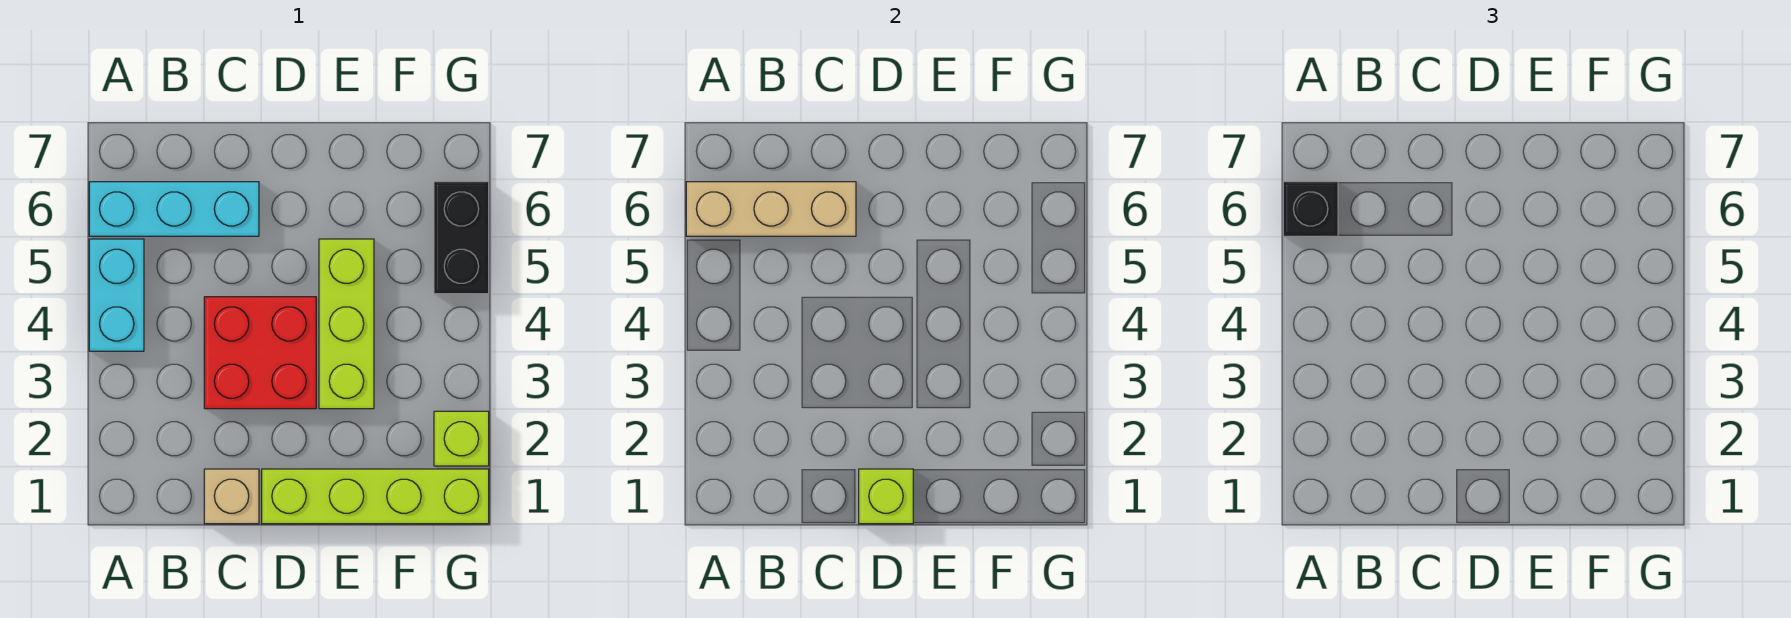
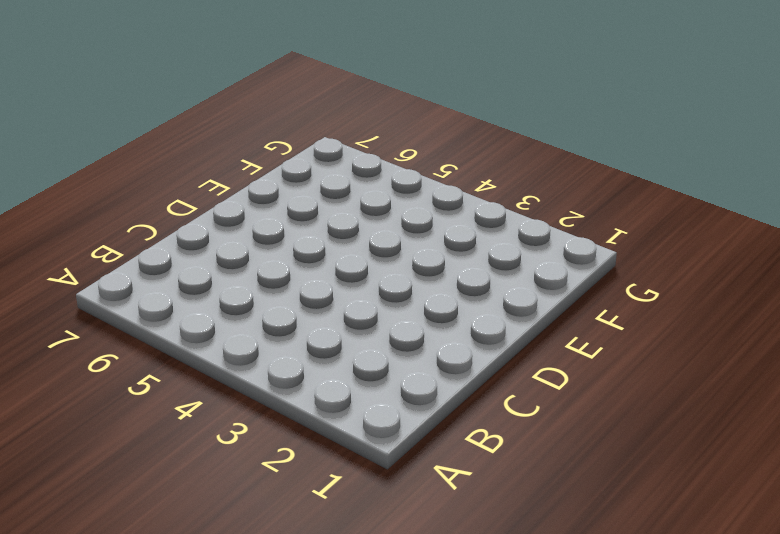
none -> cyan 1x2 brick [89,239,144,351]
none -> cyan 1x3 brick [89,182,259,236]

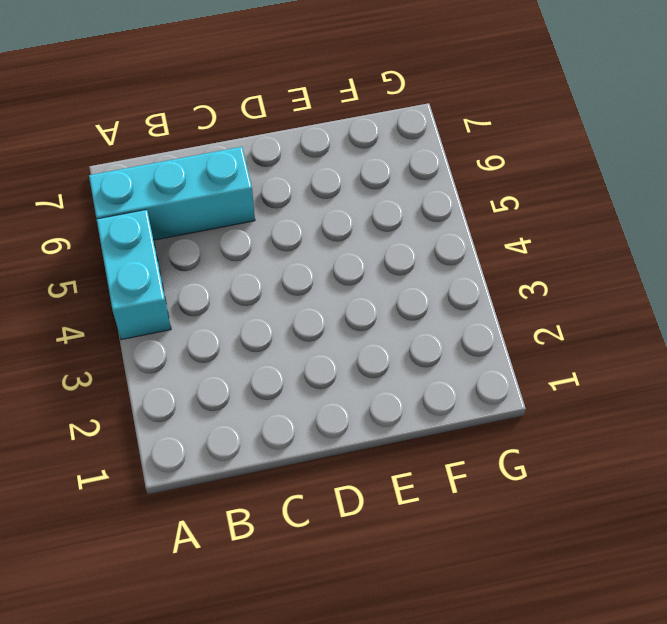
none -> tan 1x1 brick [204,469,259,524]
none -> red 2x2 brick [204,297,316,409]

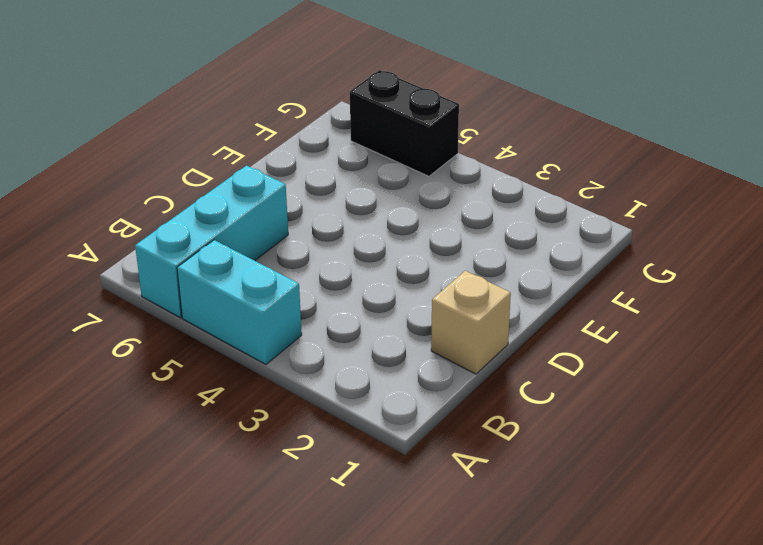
none -> red 2x2 brick [204,297,316,409]
none -> lime 1x4 brick [262,469,489,524]

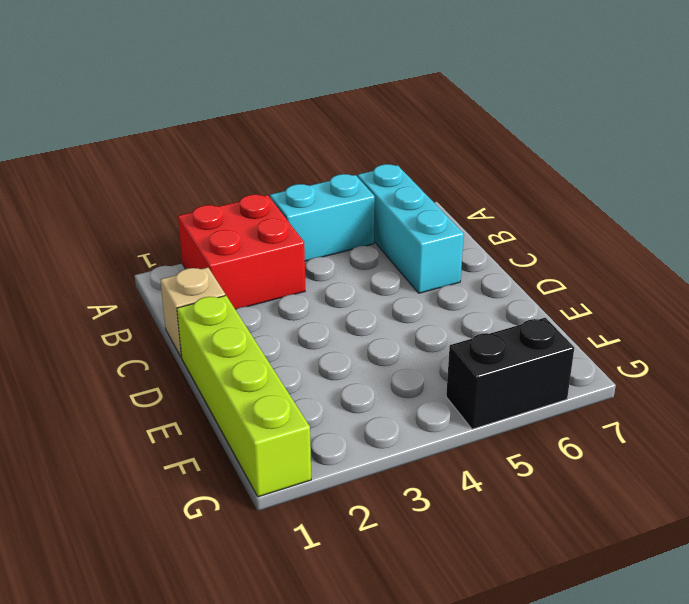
red 2x2 brick [178,195,305,309] -> red 2x2 brick moved to [204,297,316,409]
none -> lime 1x3 brick [319,239,374,409]
none -> lime 1x1 brick [434,411,489,466]

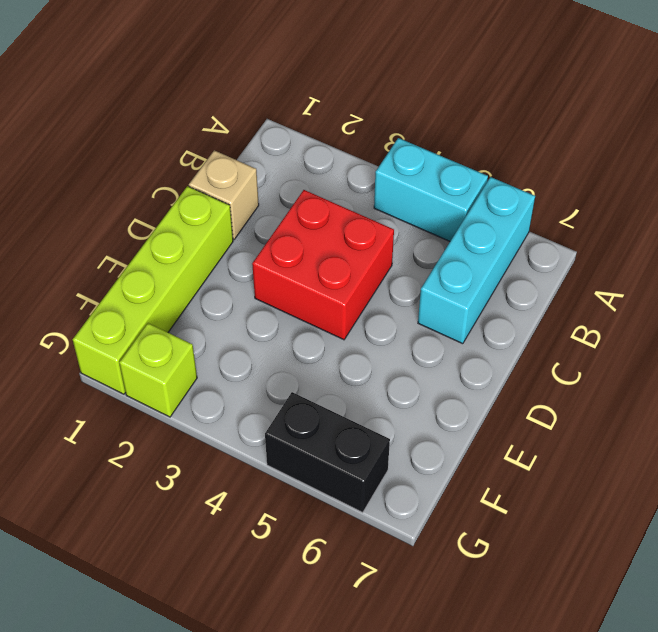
none -> lime 1x3 brick [319,239,374,409]
none -> tan 1x3 brick [686,182,856,236]

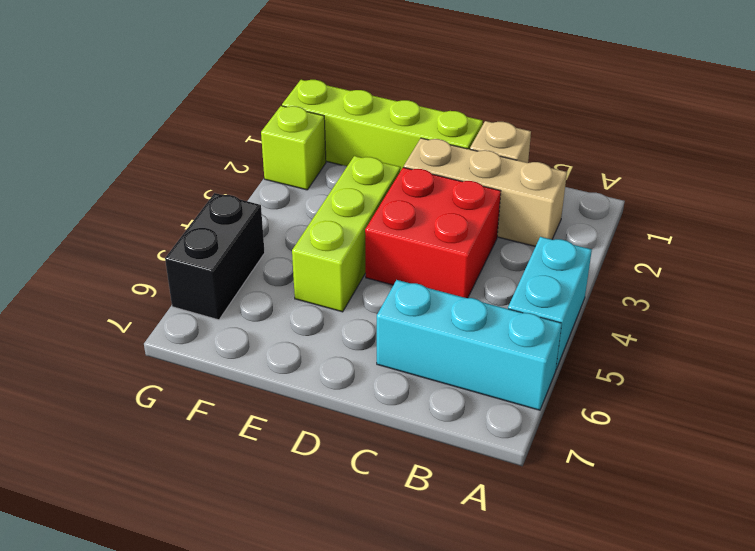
tan 1x3 brick [404,138,567,246] -> tan 1x3 brick moved to [686,182,856,236]
none -> lime 1x1 brick [859,469,913,524]
none -> black 1x1 brick [1283,182,1338,236]

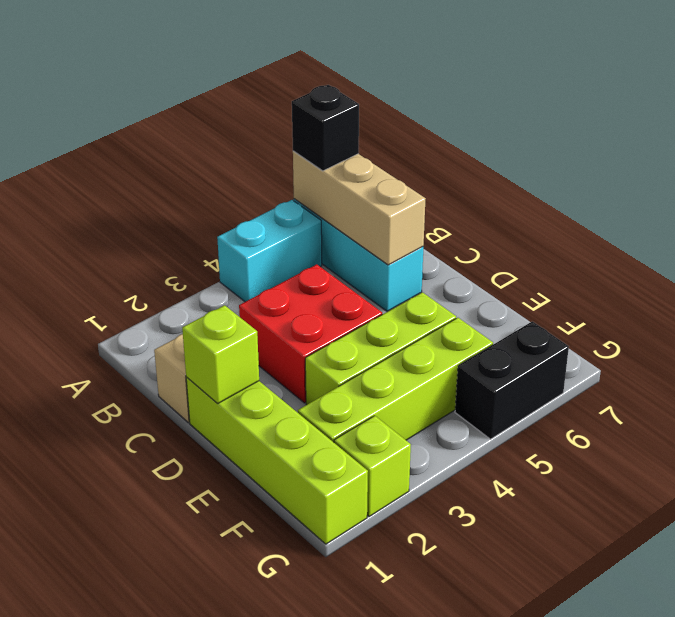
lime 1x4 brick [298,318,493,442] -> none

